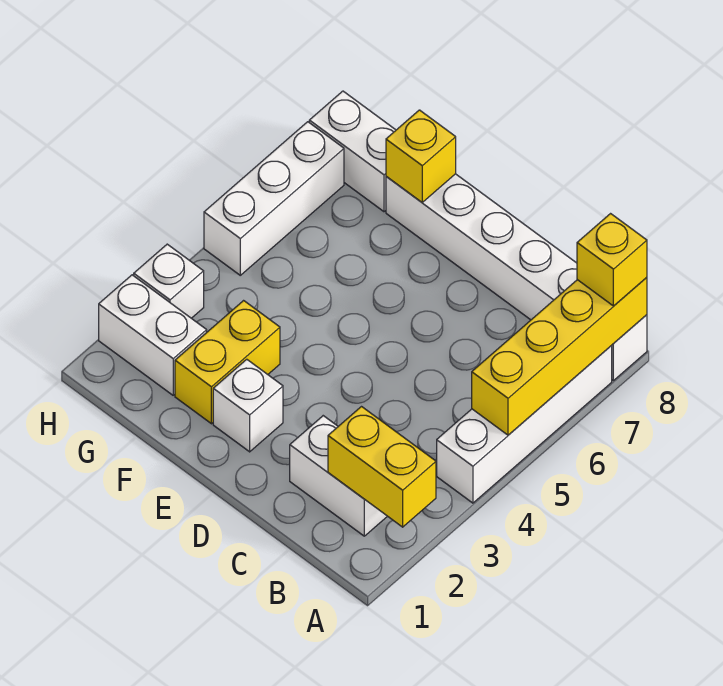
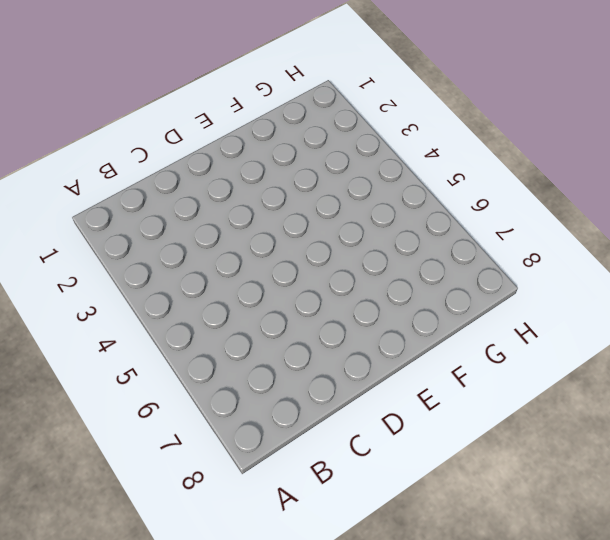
none -> white 1x4 brick [437,346,612,503]
none -> white 1x6 brick [386,174,647,381]
none -> white 1x2 brick [290,416,387,536]

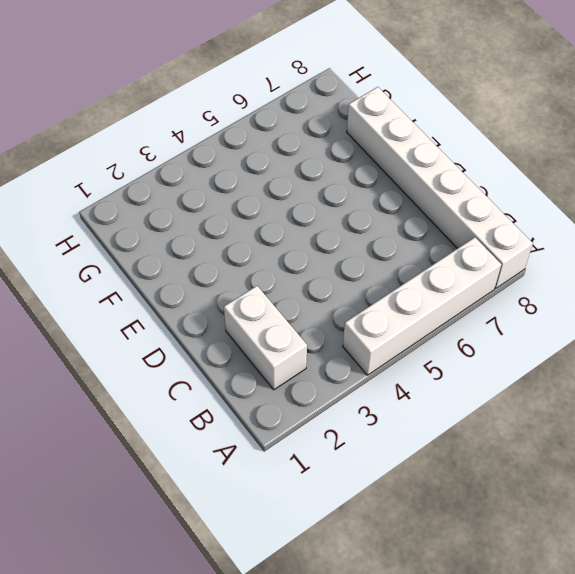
none -> white 1x1 brick [213,359,283,452]
none -> yellow 1x2 brick [175,301,280,424]
none -> white 1x2 brick [99,275,207,395]

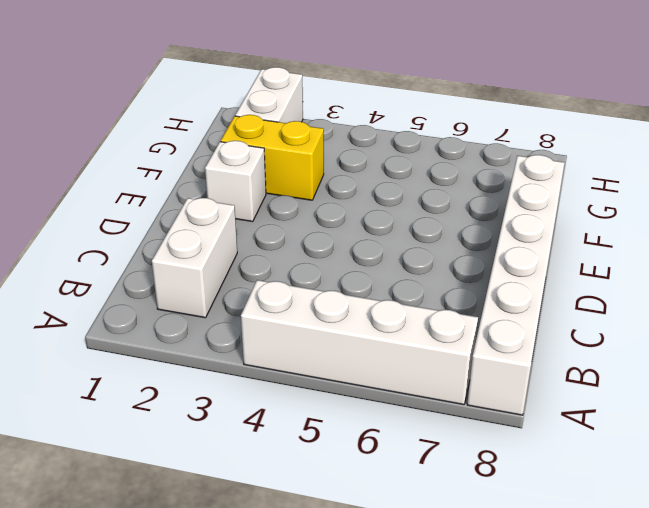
none -> white 1x2 brick [309,91,396,212]
none -> white 1x1 brick [134,244,204,318]
none -> white 1x3 brick [204,122,344,275]

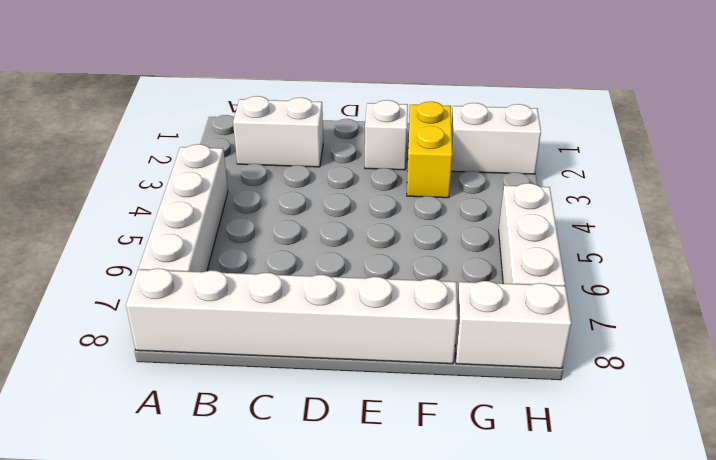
none -> white 1x1 brick [134,244,204,318]
none -> yellow 1x2 brick [328,407,436,527]
none -> yellow 1x4 brick [472,277,647,435]

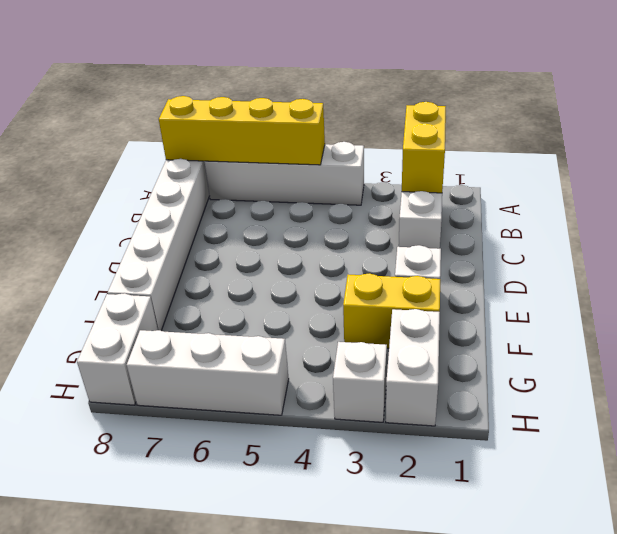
none -> yellow 1x1 brick [386,110,456,202]
none -> yellow 1x1 brick [577,214,647,306]

